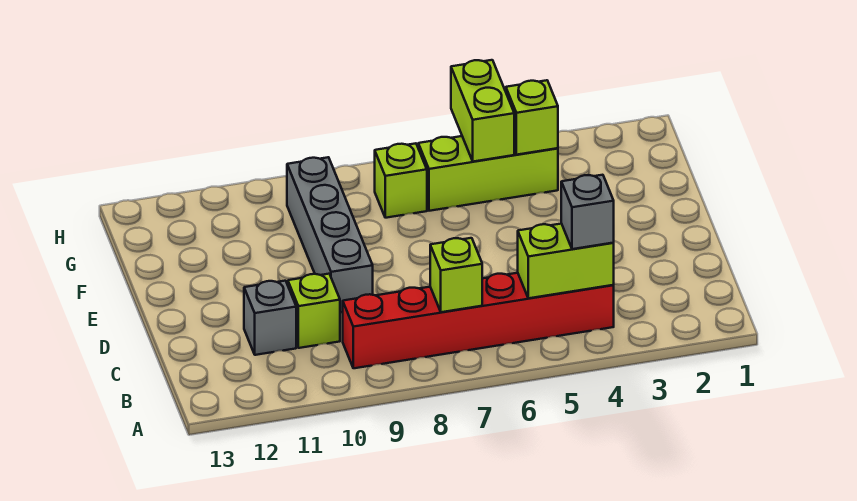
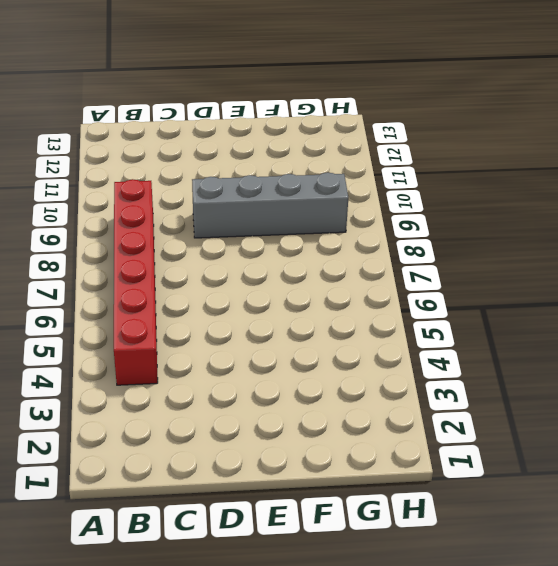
none -> lime 1x1 brick [288,274,340,348]
none -> grey 1x1 brick [244,281,296,355]

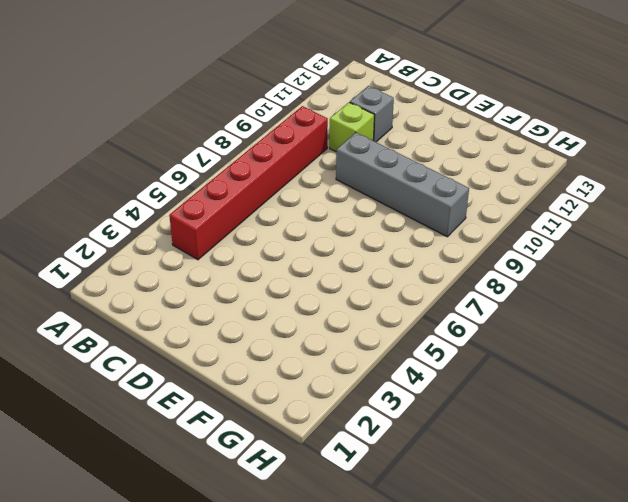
none -> lime 1x3 brick [418,136,558,211]
none -> lime 1x1 brick [375,143,427,218]

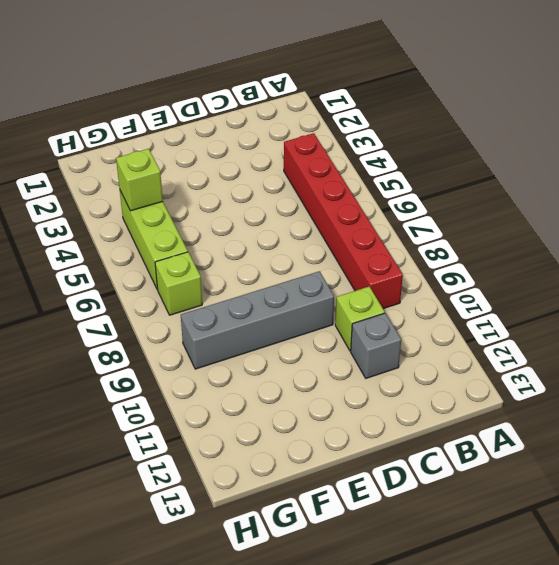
none -> lime 1x2 brick [518,224,614,298]
none -> lime 1x1 brick [430,238,482,312]

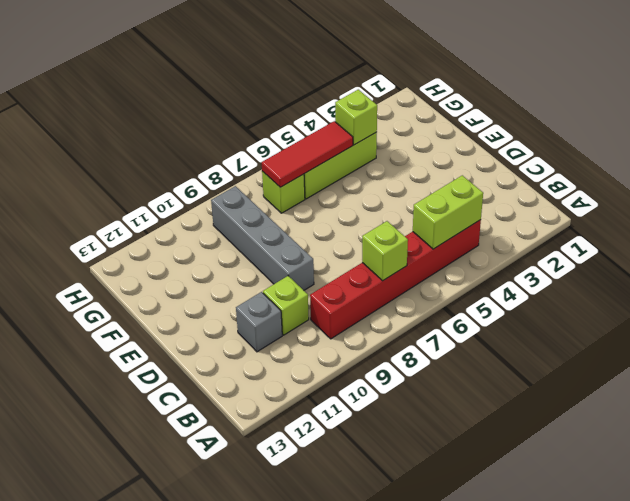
red 1x3 tile [262,121,353,187] -> lime 1x2 brick [451,60,514,162]
none -> grey 1x1 brick [561,175,614,249]

